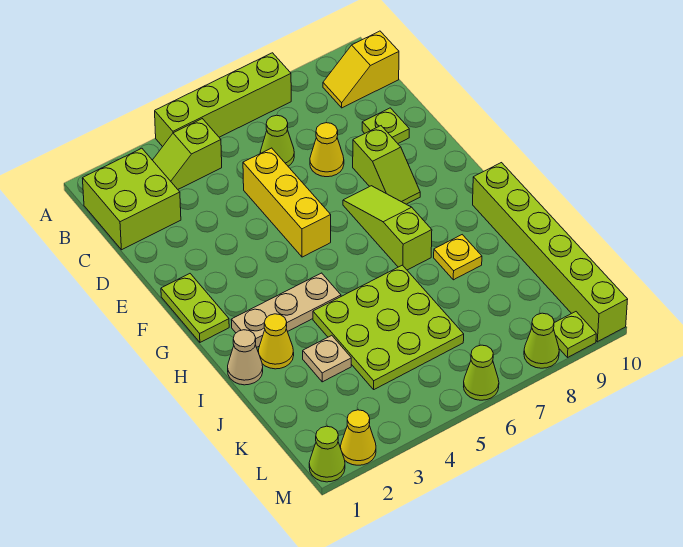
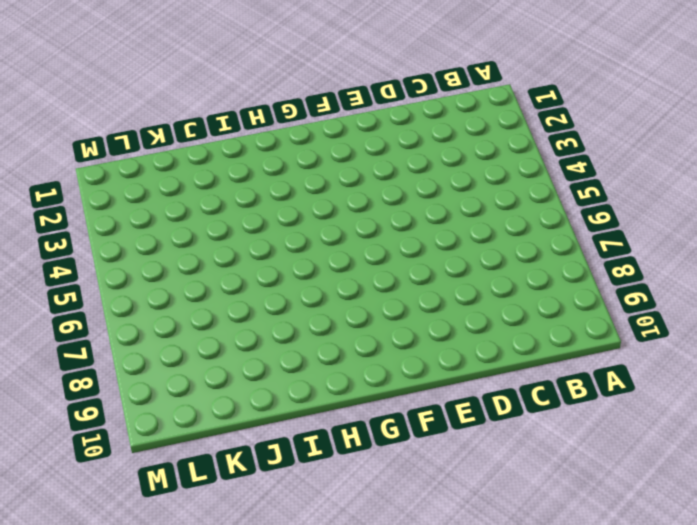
none -> lime 1x4 brick [155,53,291,147]
none -> lime 2x2 brick [82,148,181,250]
none -> lime 1x2 slope [153,119,222,189]

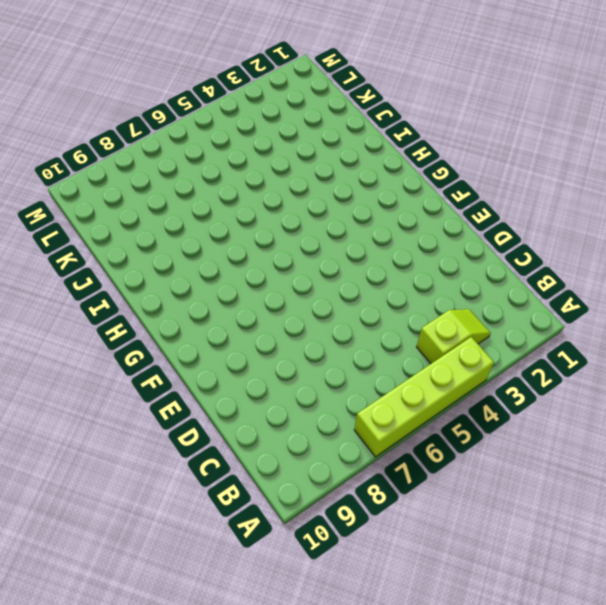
none -> lime 2x2 brick [82,148,181,250]
none -> yellow 1x2 slope [323,31,399,108]
none -> lime 1x1 cone [260,115,294,166]

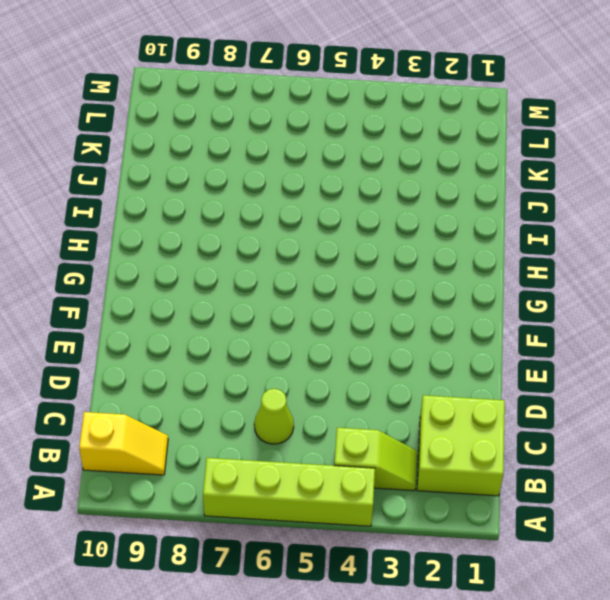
none -> yellow 1x3 brick [243,148,331,257]
none -> yellow 1x1 cone [310,123,344,177]
none -> lime 1x1 plate [362,108,409,143]

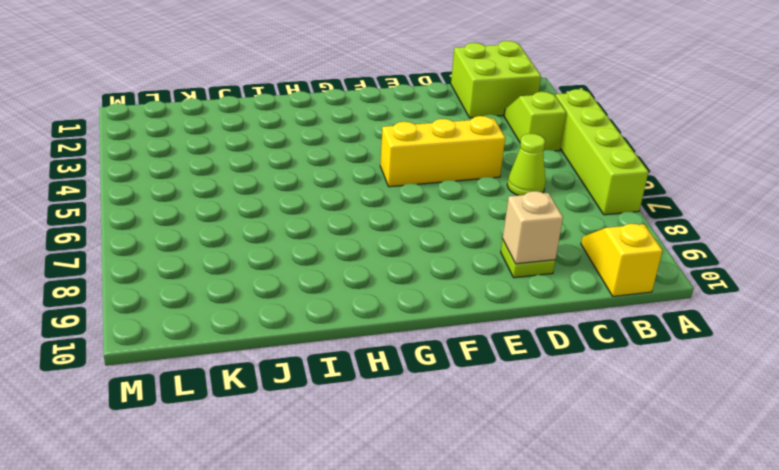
tan 1x1 brick [503,191,563,264] -> none
none -> yellow 1x1 cone [310,123,344,177]
none -> lime 1x2 slope [353,126,420,204]
none -> lime 1x2 plate [161,274,229,342]

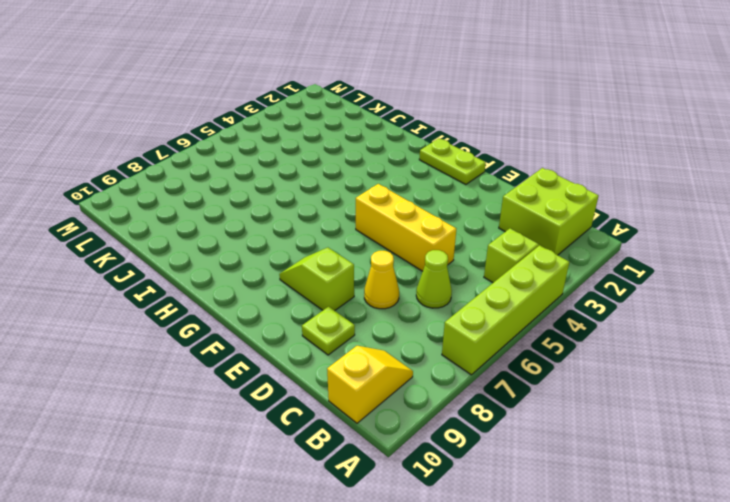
none -> lime 1x3 slope [343,186,432,270]
none -> tan 1x3 plate [231,273,341,347]
none -> lime 1x6 brick [473,163,628,342]

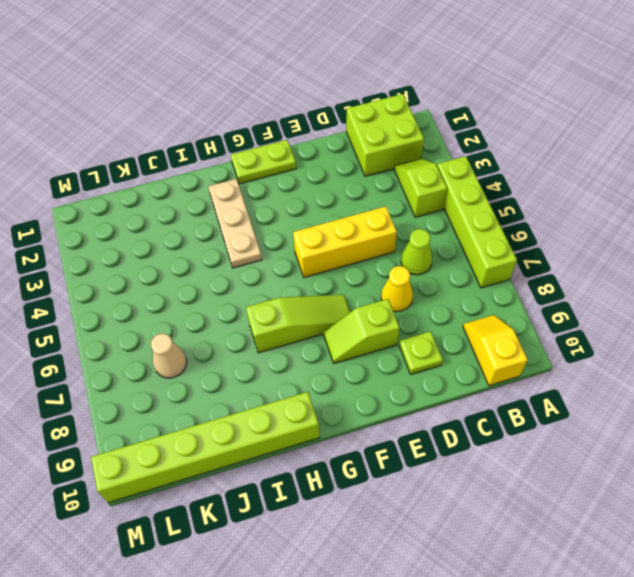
tan 1x1 cone [151,334,187,378] -> tan 1x1 cone moved to [228,330,263,385]
none -> yellow 1x1 cone [258,314,294,369]
none -> lime 3x3 plate [313,265,464,389]
none -> yellow 1x1 plate [434,235,482,280]

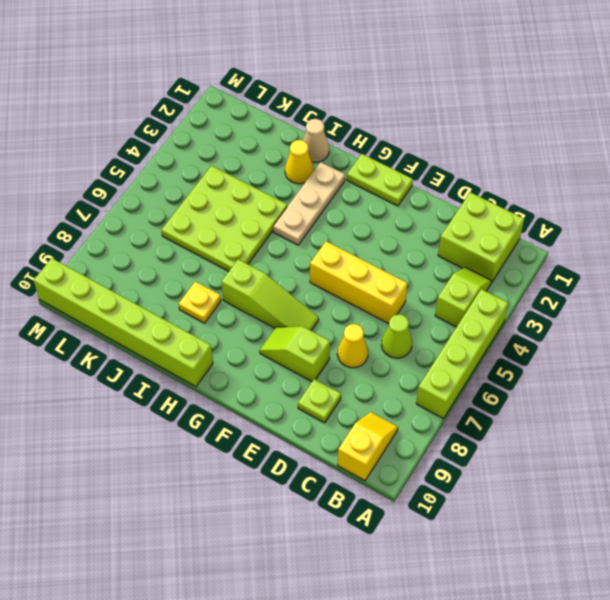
none -> tan 1x1 plate [303,335,351,382]
none -> lime 1x1 cone [309,426,345,482]
none -> yellow 1x1 cone [341,410,376,465]

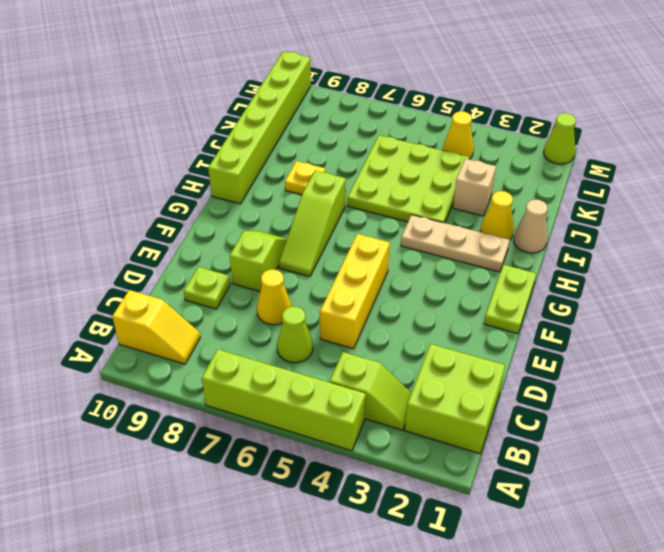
tan 1x1 brick [453,159,496,216] -> tan 1x1 plate [303,335,351,382]
yellow 1x1 cone [443,111,474,159] -> yellow 1x1 cone moved to [341,410,376,465]
none -> lime 1x1 cone [464,345,499,400]
none -> lime 1x1 cone [524,313,559,368]
none -> lime 1x1 plate [553,312,596,358]

